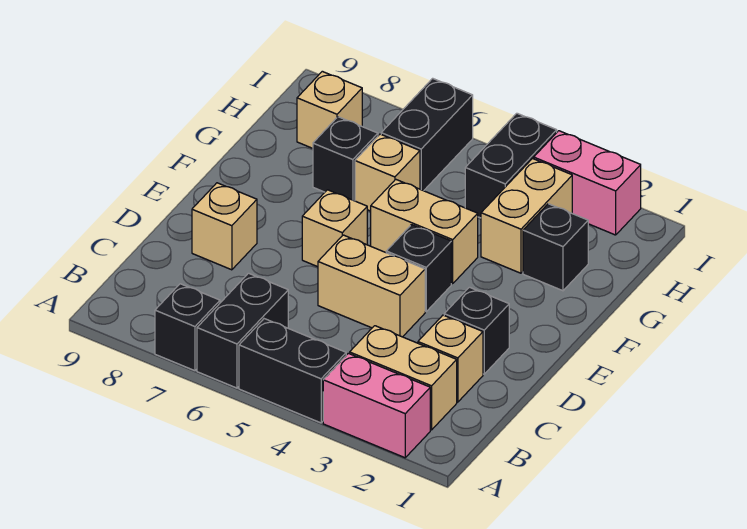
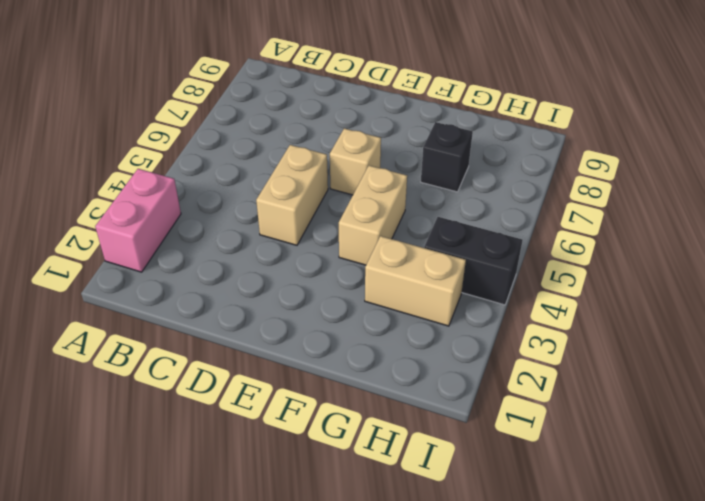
none -> black 1x2 brick [239,319,346,423]
none -> black 1x2 brick [197,273,288,388]
none -> black 1x1 brick [155,284,220,371]

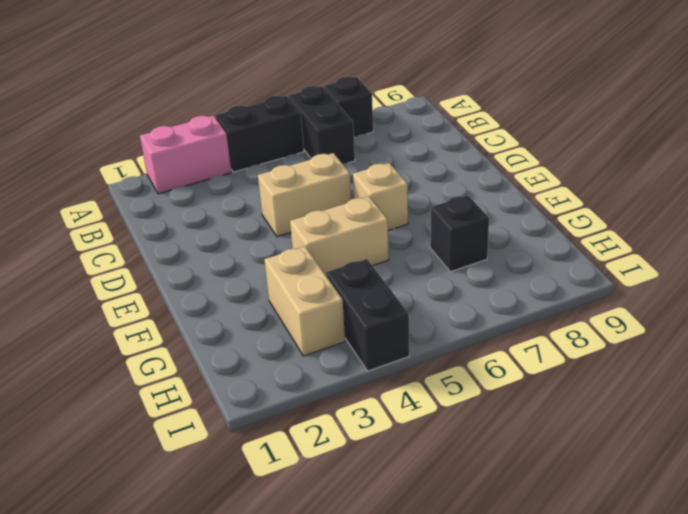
none -> tan 1x2 brick [350,326,457,430]
none -> tan 1x1 brick [418,315,483,402]
none -> black 1x1 brick [444,287,509,374]

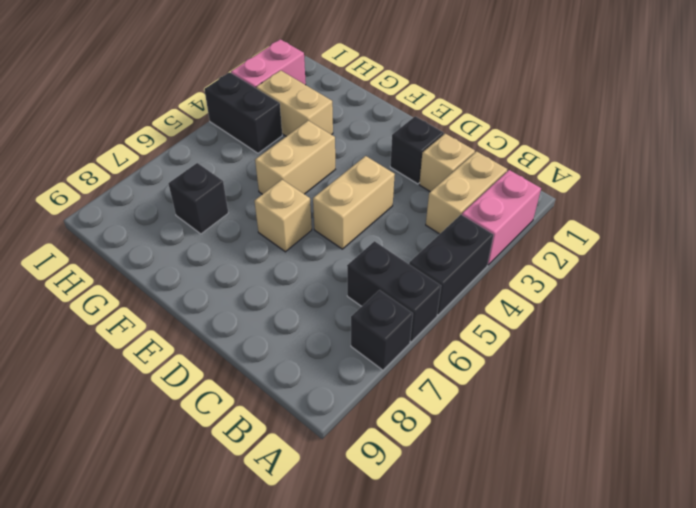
none -> tan 1x1 brick [192,183,257,270]
none -> black 1x1 brick [386,225,451,311]
none -> black 1x1 brick [523,204,588,291]

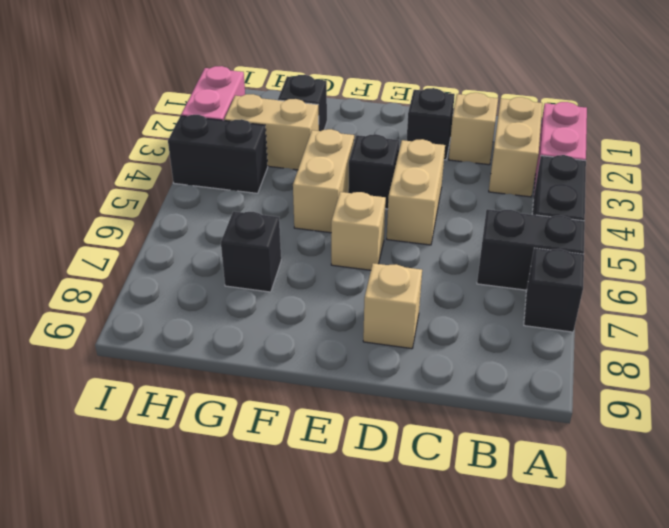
none -> tan 1x1 brick [355,134,420,211]
none -> black 1x2 brick [381,78,473,191]
none -> tan 1x1 brick [297,71,362,148]

